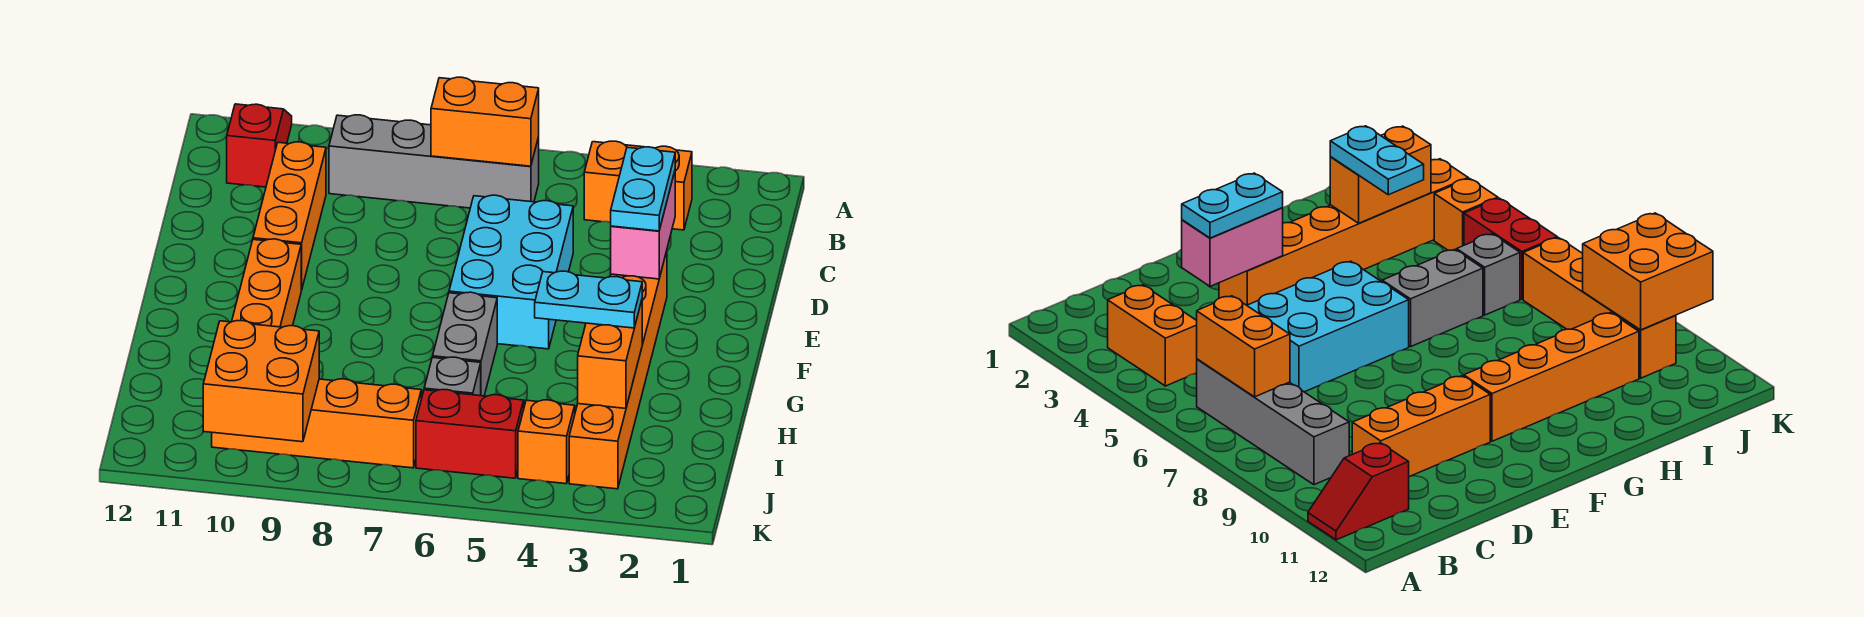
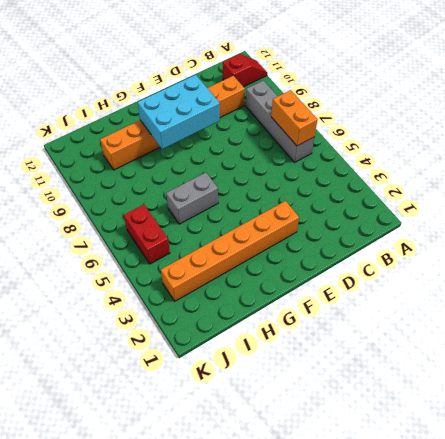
cyan 2x3 brick [138,75,220,149] -> cyan 2x3 brick moved to [449,195,573,349]
none -> orange 1x2 brick [584,141,692,230]
none -> grey 1x1 brick [424,357,481,396]
none -> orange 1x1 brick [518,400,575,484]

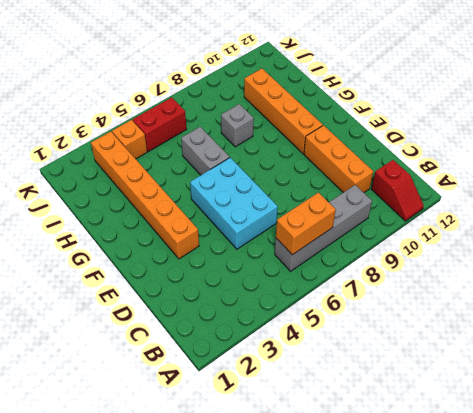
grey 1x1 brick [221,104,254,147] -> grey 1x1 brick moved to [424,357,481,396]
none -> orange 1x2 brick [584,141,692,230]
none -> orange 1x4 brick [212,379,421,468]
none -> pink 1x2 brick [611,172,675,279]

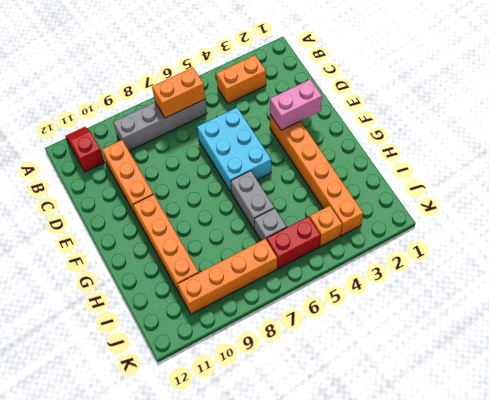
pink 1x2 brick [270,79,322,130] -> pink 1x2 brick turned to [611,172,675,279]
none -> orange 1x2 brick [578,301,642,408]
none -> orange 2x2 brick [203,321,319,442]
none -> cyan 1x2 plate [611,147,675,231]

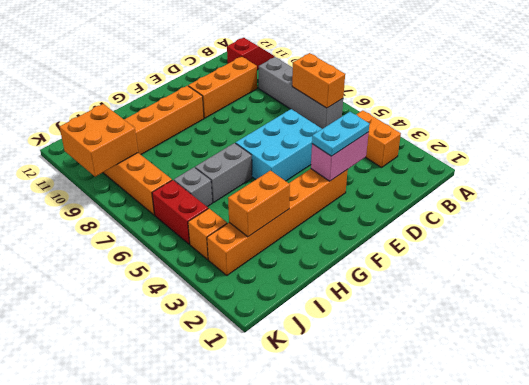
none -> cyan 1x2 plate [535,271,642,328]

